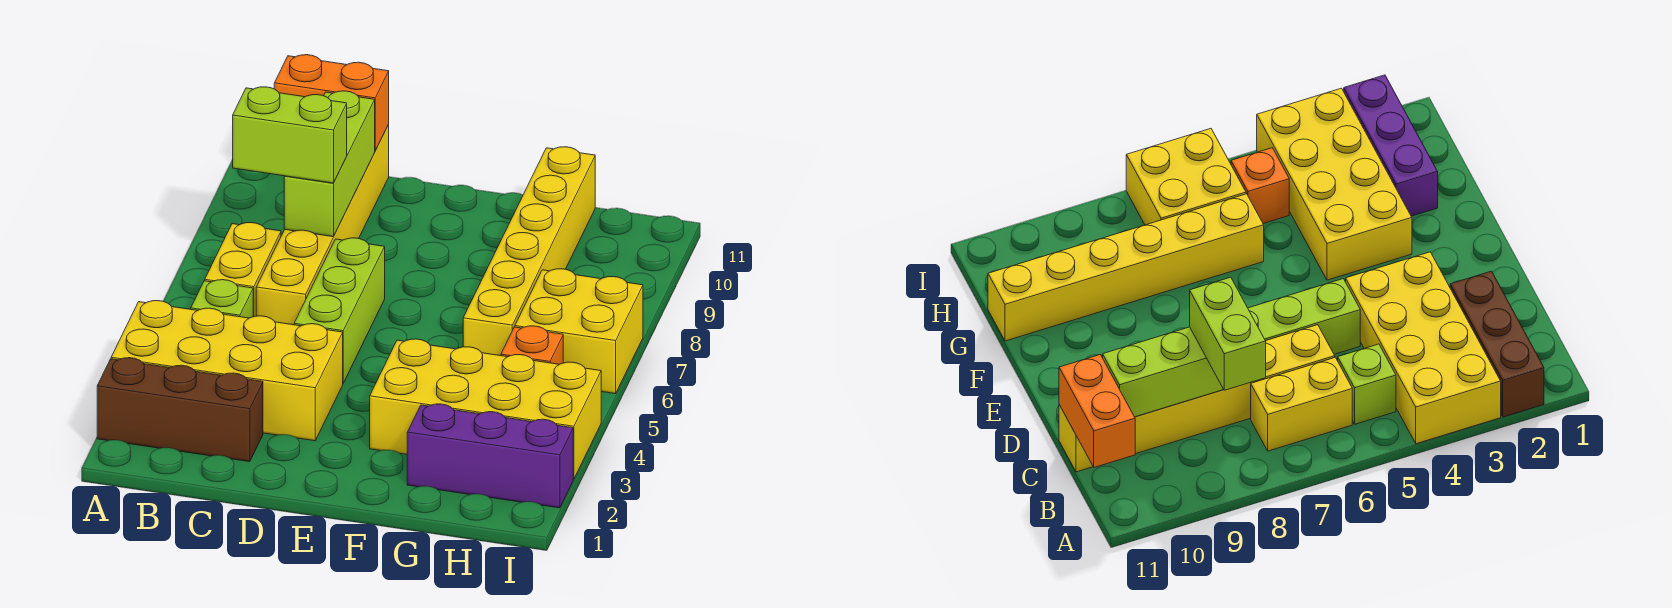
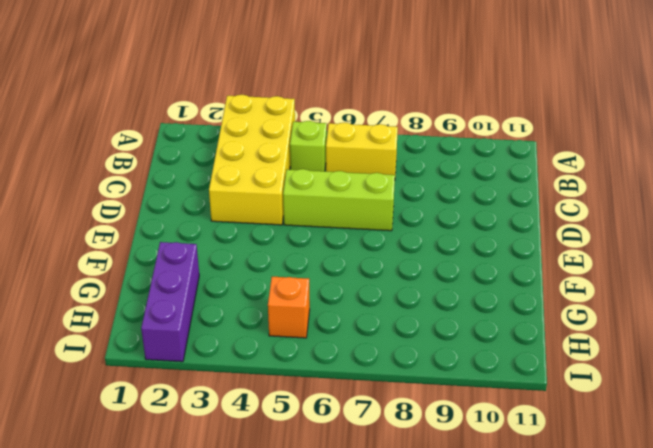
none -> brown 1x3 brick [97,358,263,462]
none -> yellow 1x6 brick [256,125,389,325]
none -> yellow 2x4 brick [370,339,601,479]

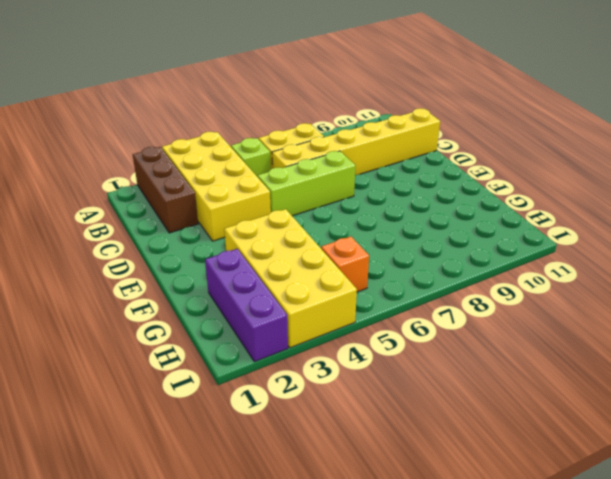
none -> yellow 1x6 brick [463,147,595,356]
none -> yellow 2x2 brick [515,269,643,394]
none -> orange 1x2 brick [274,55,389,150]

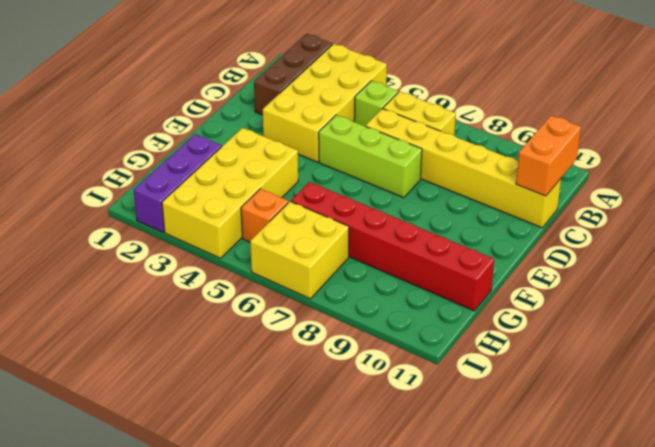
red 1x6 brick [291,182,494,311] -> yellow 1x6 brick [463,147,595,356]
none -> lime 1x3 brick [284,91,375,237]
none -> lime 1x2 brick [233,87,347,183]

